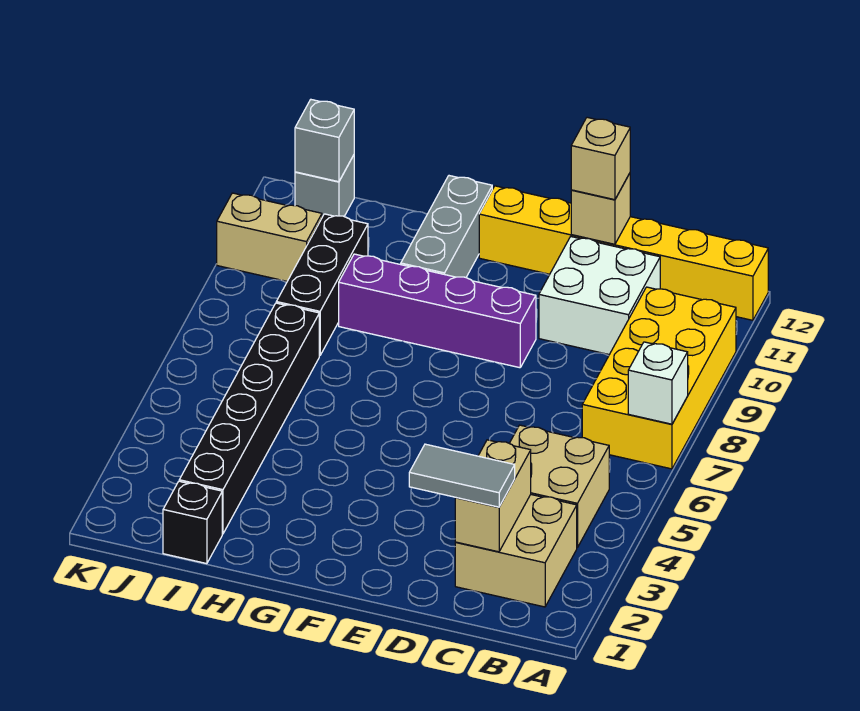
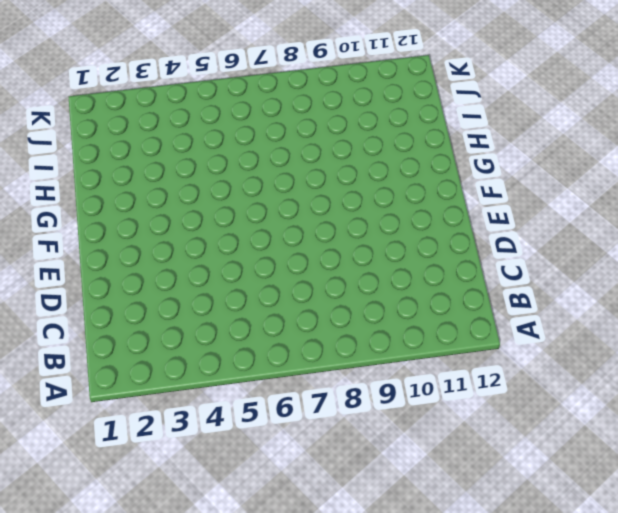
none -> yellow 2x4 brick [582,287,736,469]
none -> yellow 1x6 brick [479,186,768,320]
none -> tan 2x2 brick [455,495,577,607]

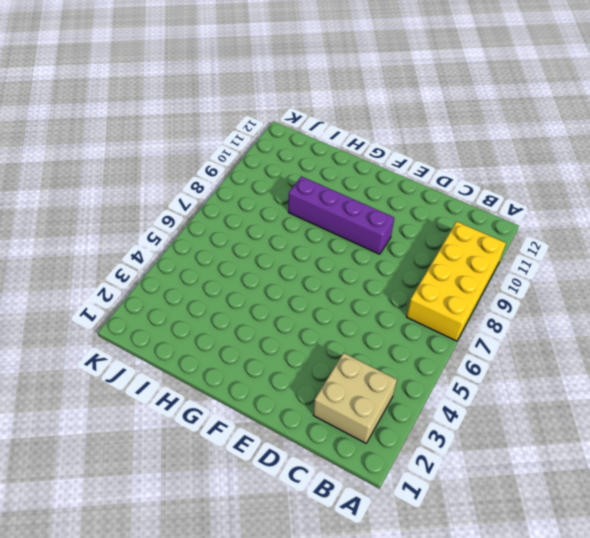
none -> yellow 1x6 brick [479,186,768,320]
none -> tan 2x2 brick [509,425,609,548]
none -> white 2x2 brick [539,237,660,355]

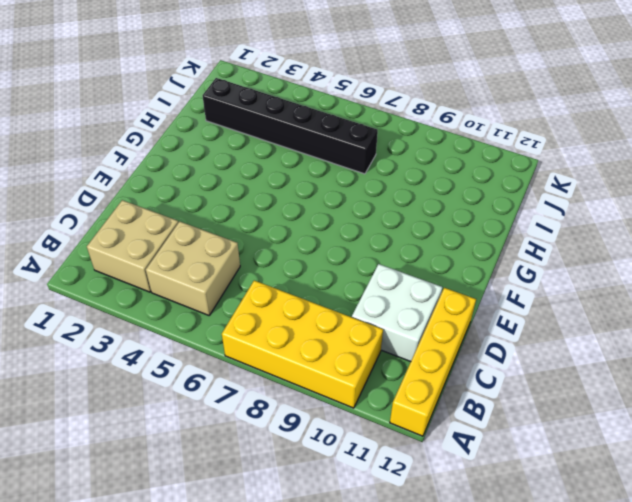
yellow 1x4 brick [390,288,476,436] -> yellow 1x6 brick [479,186,768,320]
none -> purple 1x4 brick [339,254,536,368]
none -> grey 1x3 brick [401,176,492,277]
none -> black 1x1 brick [163,481,222,564]

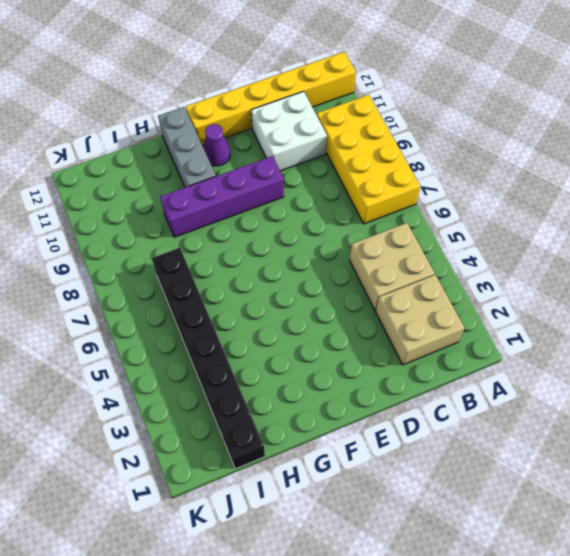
purple 1x1 cone [203,124,230,166] -> none
none -> black 1x3 brick [276,214,368,356]
none -> tan 1x2 brick [217,193,322,281]
none -> grey 1x1 brick [295,155,354,217]

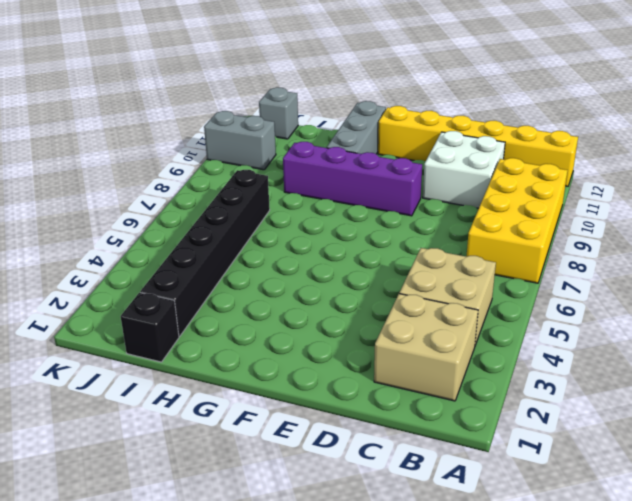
grey 1x2 brick [204,111,276,170] -> tan 1x2 brick [217,193,322,281]
none -> black 1x3 brick [276,214,368,356]
none -> white 1x1 brick [628,342,688,424]
none -> tan 1x2 brick [455,440,531,552]

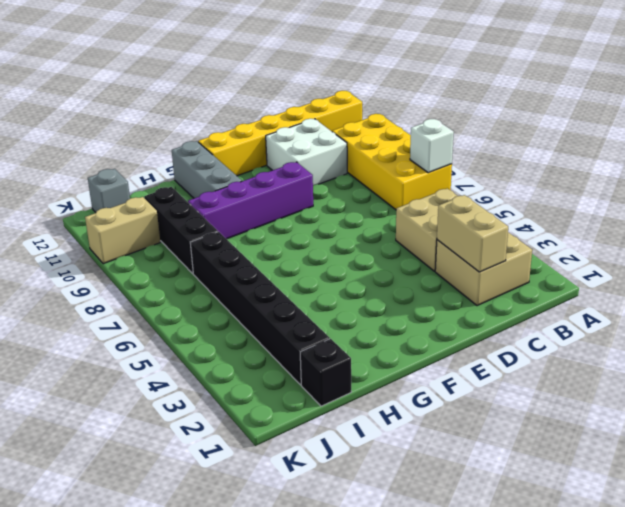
none -> tan 1x1 brick [571,173,630,244]
none -> grey 1x1 brick [295,100,354,182]
none -> grey 1x2 tile [409,444,515,507]

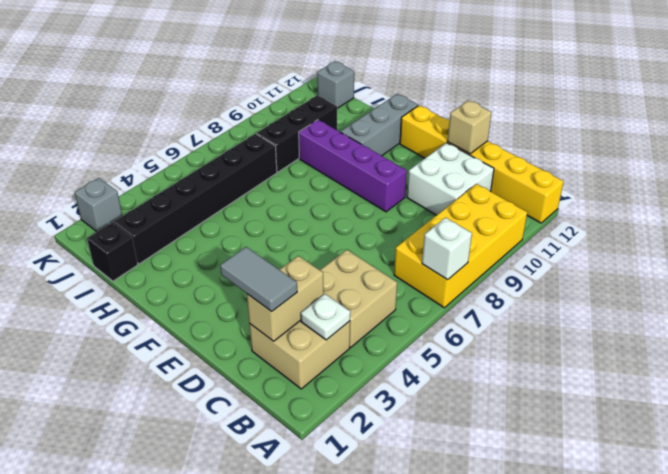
white 1x1 plate [301,294,350,340] -> none
grey 1x1 brick [75,178,122,232] -> grey 1x1 brick moved to [295,100,354,182]
none -> tan 1x2 brick [217,193,322,281]
none -> tan 1x1 brick [571,117,630,200]

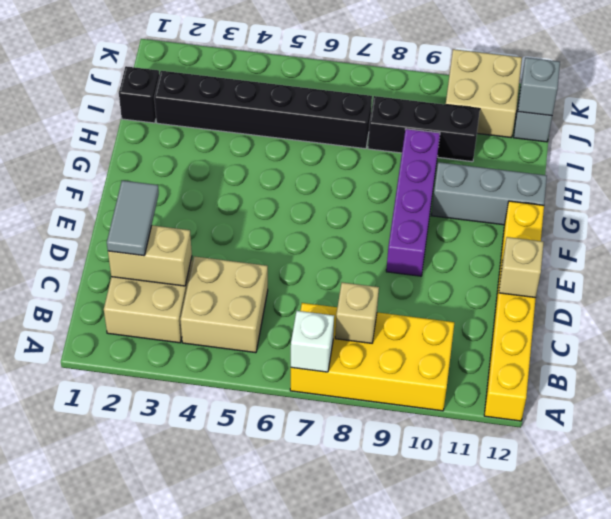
tan 1x1 brick [335,282,379,343] -> tan 1x1 brick moved to [571,117,630,200]
tan 2x2 brick [446,49,522,138] -> tan 1x2 brick [217,193,322,281]
none -> white 2x2 brick [539,237,660,355]

